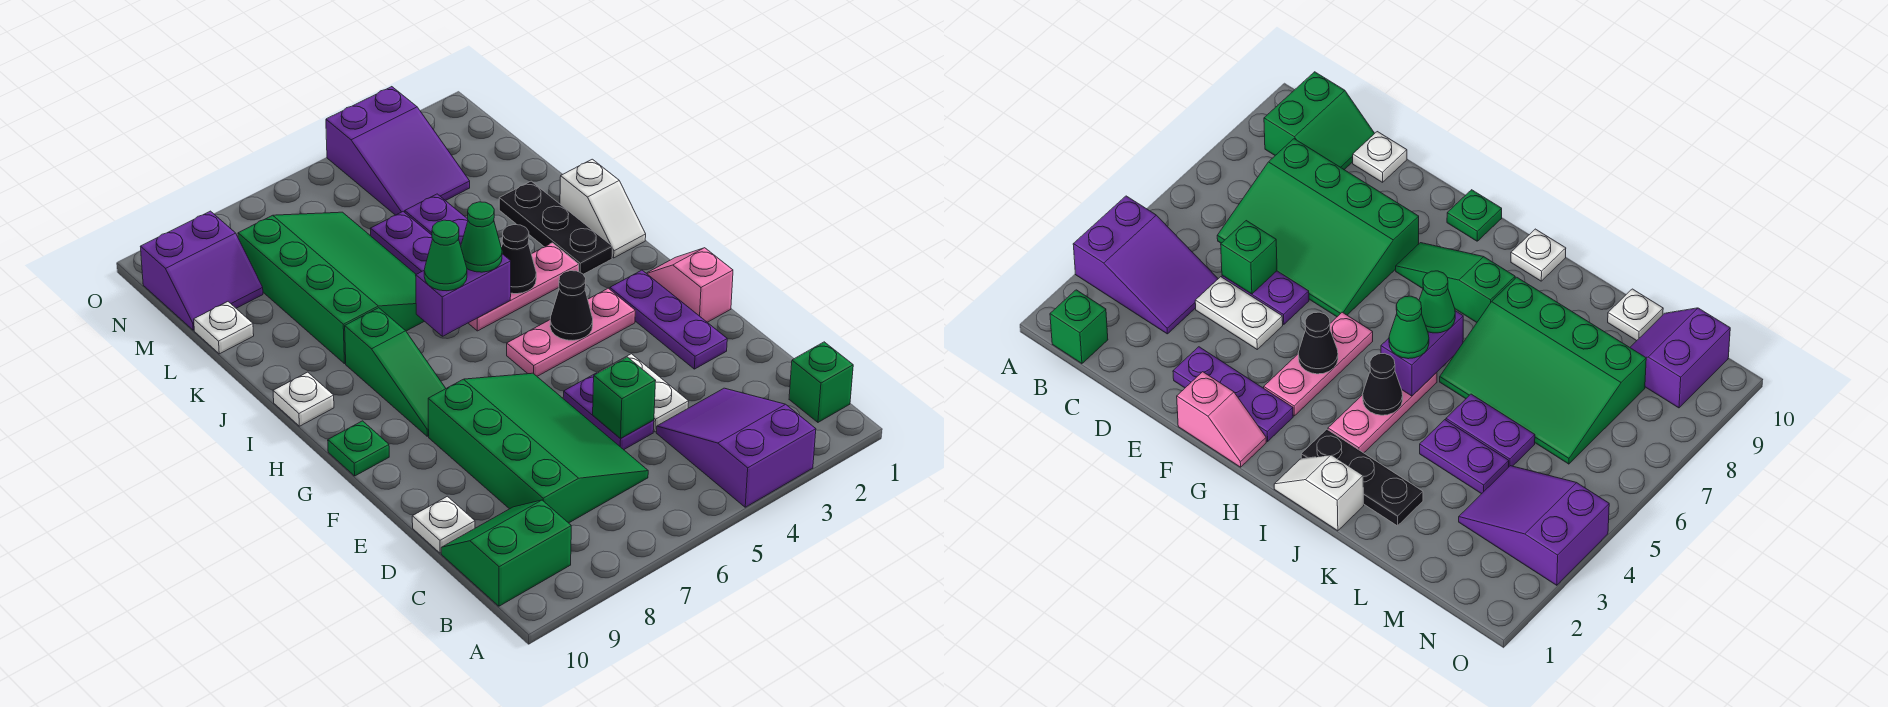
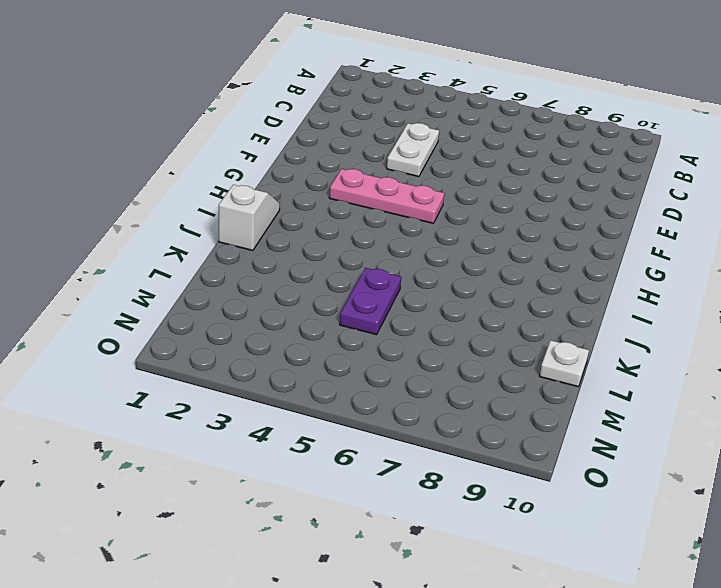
none -> purple 2x3 slope [656,388,816,507]
none -> green 1x1 brick [789,342,853,422]
none -> green 2x2 slope [441,500,571,606]

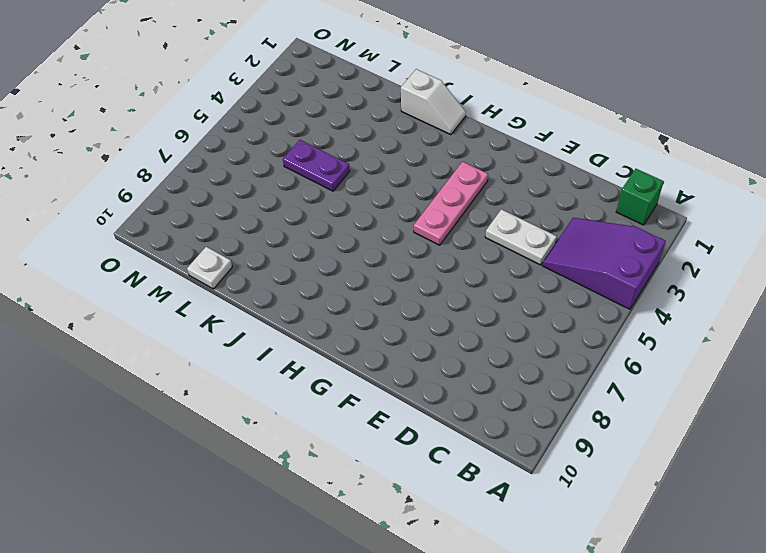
none -> green 2x2 slope [441,500,571,606]
none -> green 3x4 slope [428,373,648,523]
none -> purple 1x2 plate [563,373,654,450]

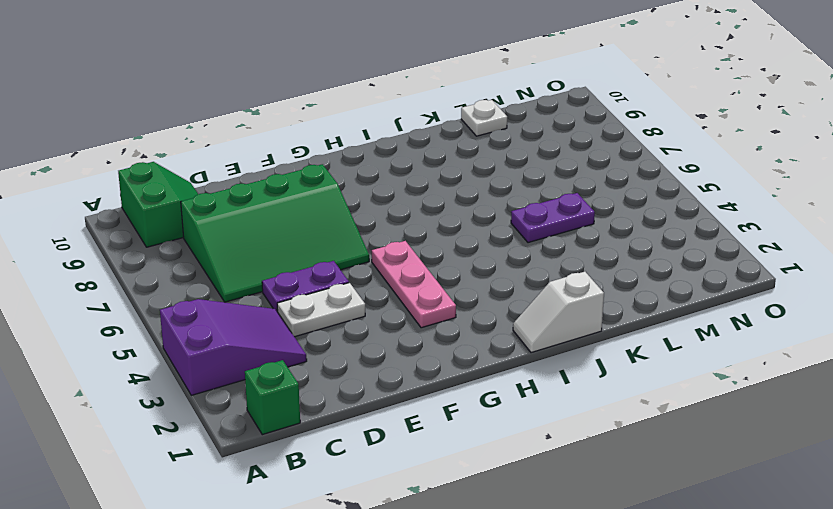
none -> white 1x1 plate [412,496,475,553]
none -> purple 1x3 plate [610,270,727,369]
none -> pink 1x2 slope [646,248,733,322]

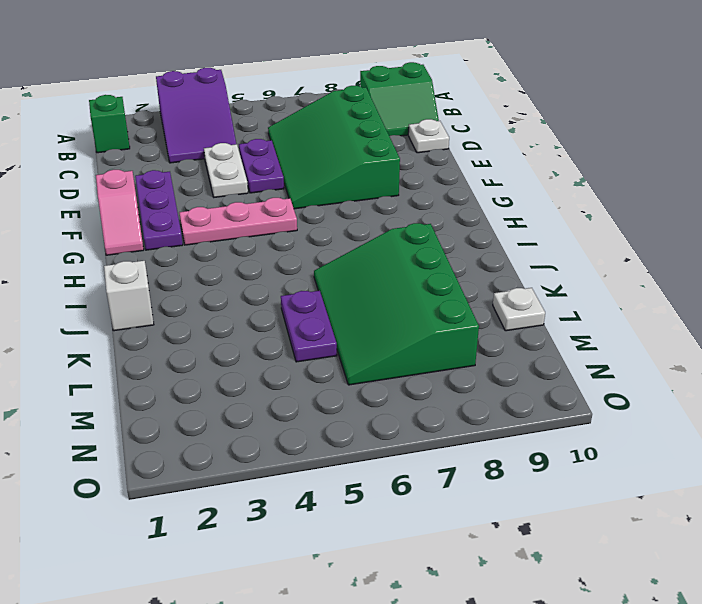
none -> green 1x3 slope [345,308,446,436]
none -> green 1x1 plate [328,421,389,476]
none -> black 1x3 plate [499,181,612,274]

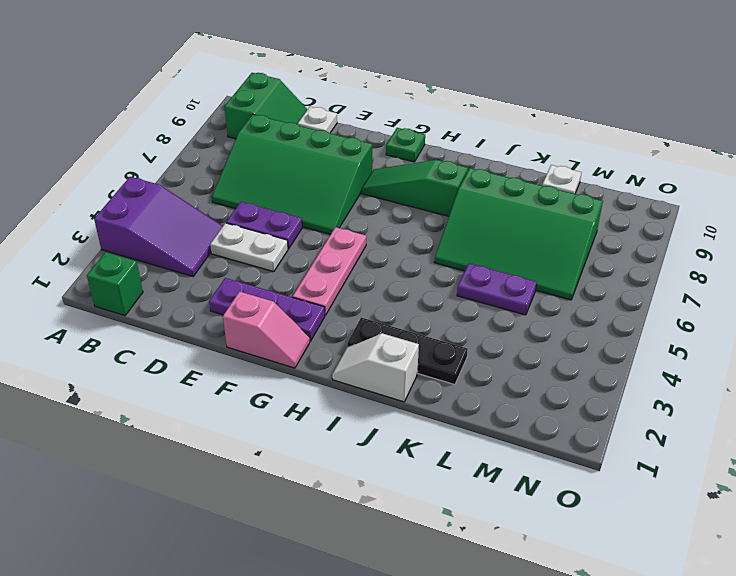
none -> pink 1x3 plate [468,243,579,331]
none -> white 1x1 plate [273,372,334,426]
none -> purple 1x2 plate [405,194,468,246]

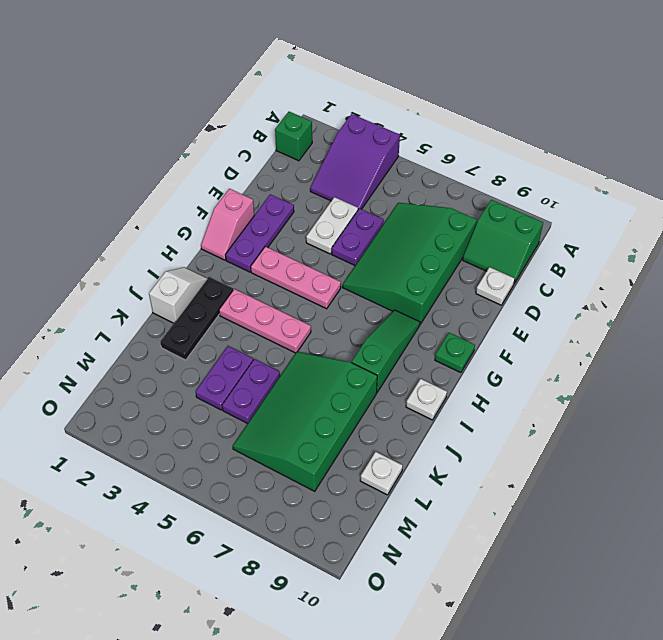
none -> purple 2x3 slope [326,87,470,215]
none -> purple 2x2 slope [141,211,263,330]
none -> green 1x1 brick [593,357,656,438]

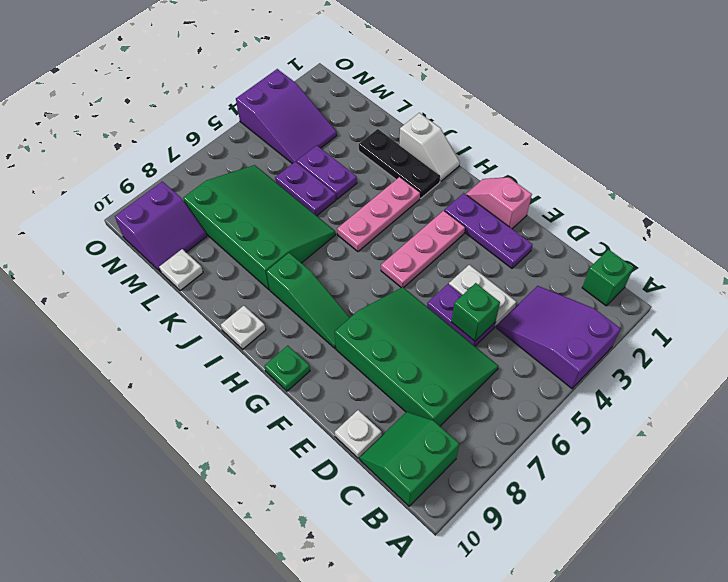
none -> black 1x1 cone [550,271,593,340]
none -> black 1x1 cone [501,225,536,294]
none -> purple 1x2 brick [416,254,511,336]

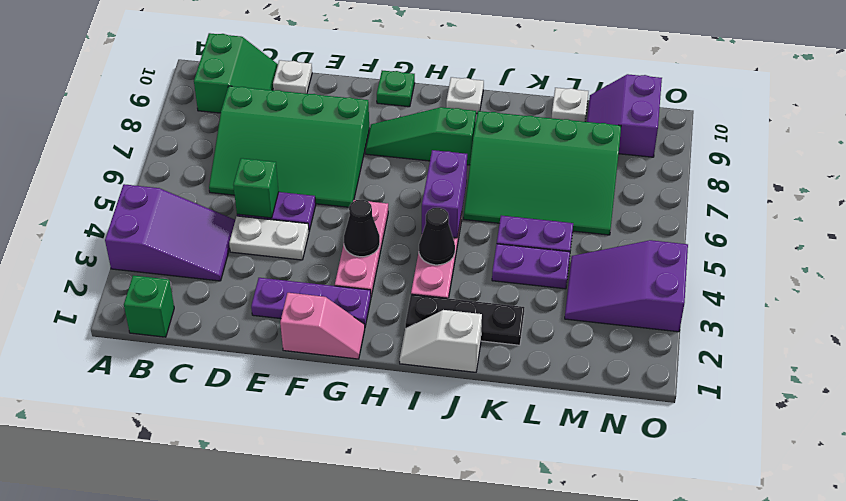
none -> green 1x1 cone [461,202,502,272]
none -> green 1x1 cone [424,220,467,291]

